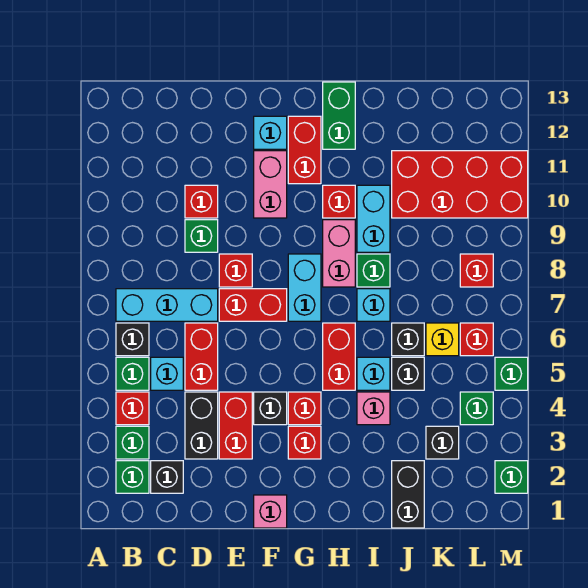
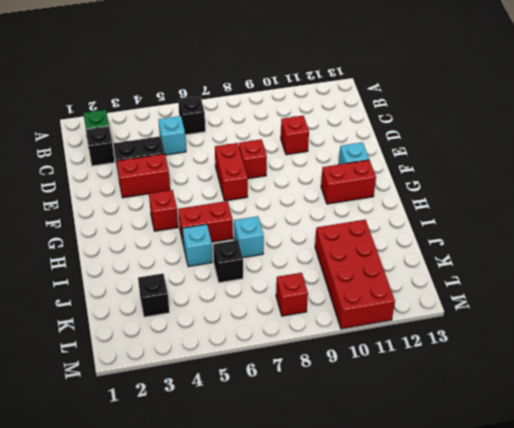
none -> green 1x1 brick [116,426,149,459]
none -> red 1x1 brick [116,392,149,425]
none -> green 1x1 brick [116,357,149,390]
none -> cyan 1x3 brick [116,289,218,321]

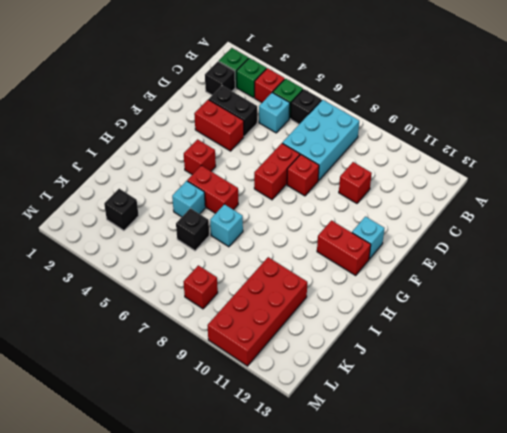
cyan 2x3 brick [283,100,359,181] -> cyan 1x3 brick [116,289,218,321]
none -> red 1x2 brick [185,323,218,390]
none -> green 1x1 brick [185,220,218,252]
none -> pink 1x1 brick [254,495,287,528]
none -> black 1x1 brick [254,392,287,425]

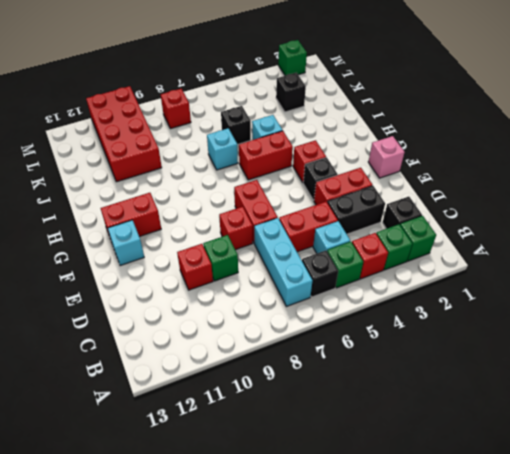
none -> pink 1x2 brick [254,151,287,218]
none -> red 1x1 brick [288,426,321,459]
none -> cyan 1x2 brick [288,254,321,321]
none -> pink 1x2 brick [323,220,355,287]

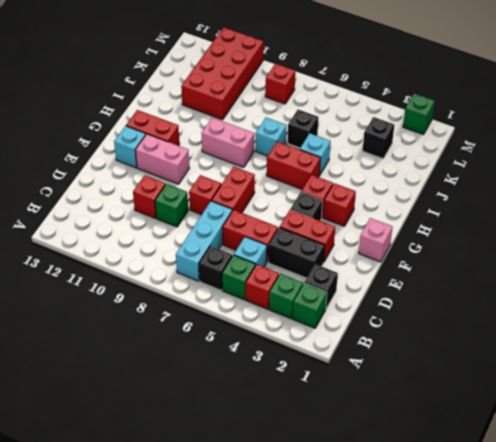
none -> cyan 1x2 brick [288,254,321,321]
none -> red 1x1 brick [323,185,355,218]
none -> green 1x2 brick [323,82,355,149]
none -> pink 1x1 brick [357,392,390,425]

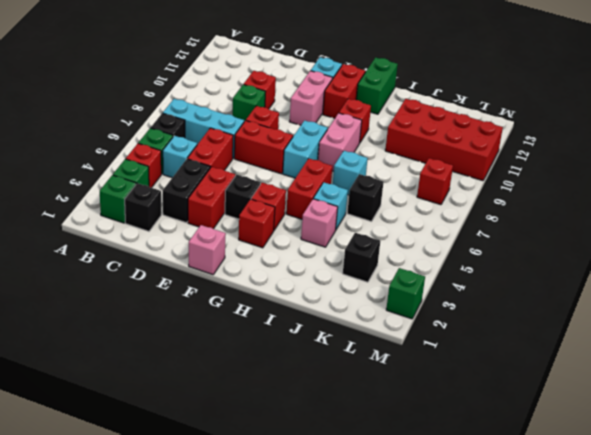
none -> green 1x1 brick [357,254,390,287]
none -> cyan 1x2 brick [357,185,390,252]
none -> black 1x2 brick [392,461,424,528]
none -> black 1x1 brick [392,357,424,390]

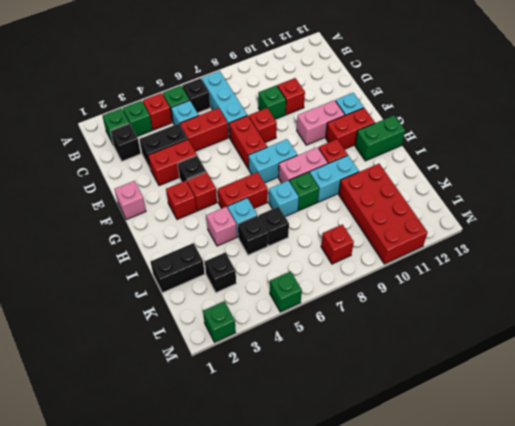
none -> yellow 1x1 brick [426,323,459,356]
none -> green 1x1 brick [460,392,493,425]
none -> red 1x1 brick [460,323,493,356]

